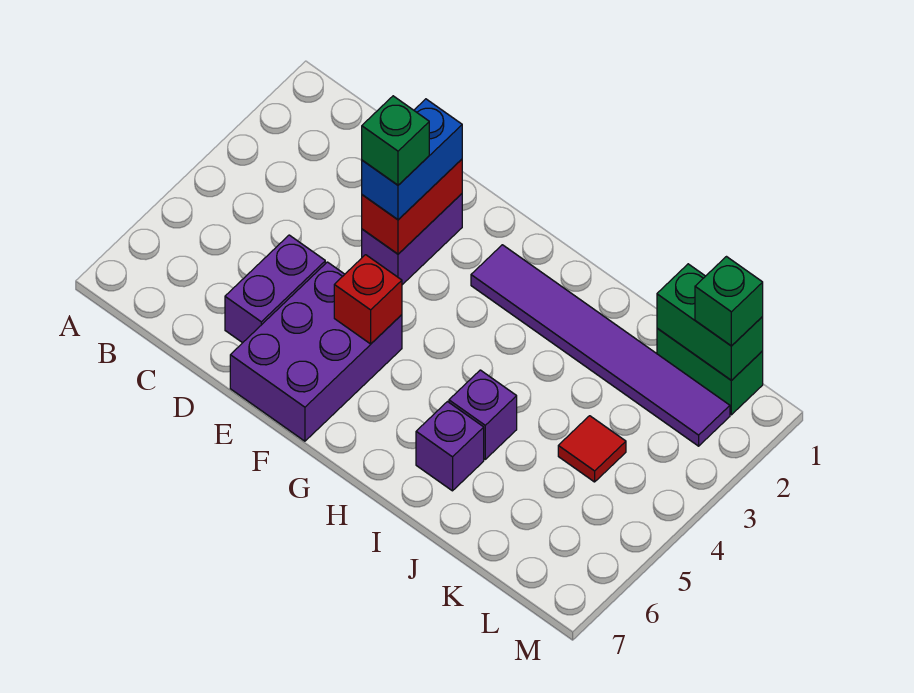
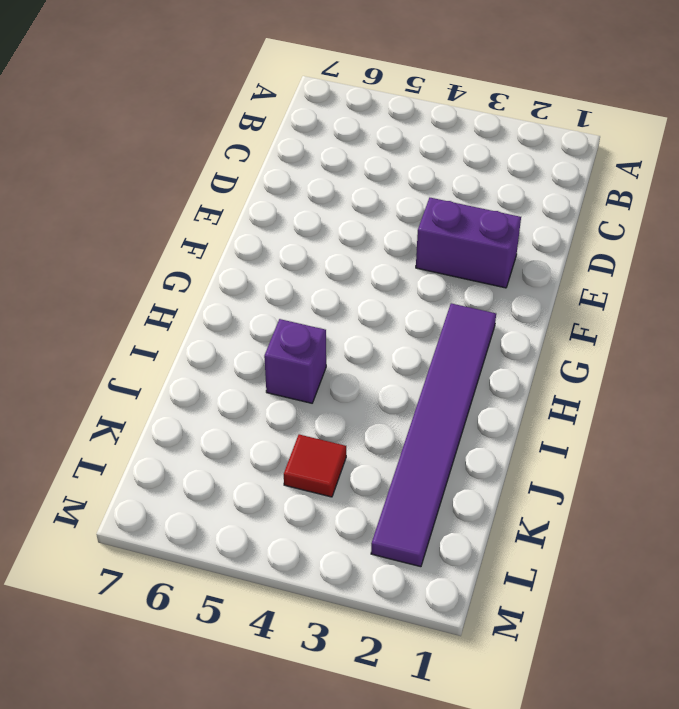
none -> purple 1x2 brick [225,235,325,343]
none -> purple 2x3 brick [230,262,402,441]
none -> purple 1x1 brick [416,402,484,491]

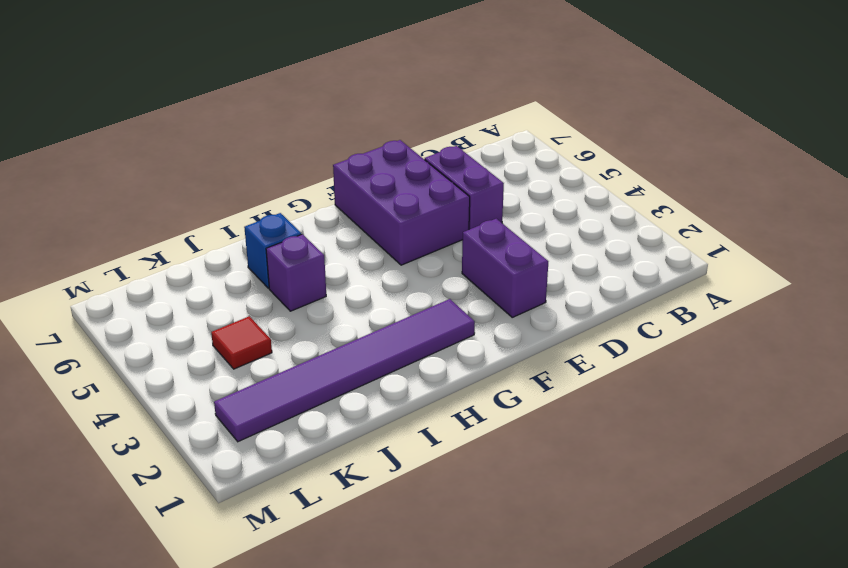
blue 1x1 brick [244,213,302,288] -> purple 1x1 brick [416,402,484,491]
none -> green 1x2 brick [657,328,763,415]
none -> red 1x2 brick [362,159,462,254]
none -> red 1x1 brick [334,255,402,344]

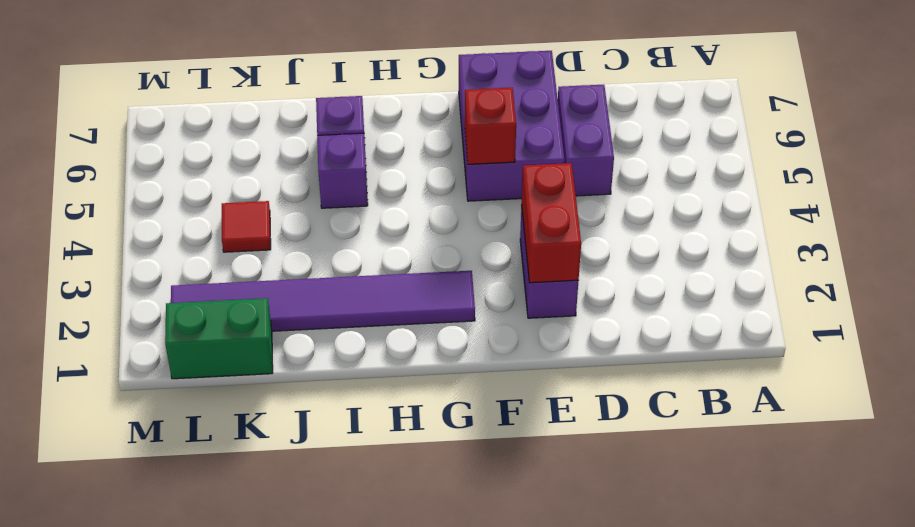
none -> green 1x2 brick [657,264,763,380]
none -> blue 1x2 brick [362,99,462,220]
none -> green 1x1 brick [695,257,763,346]

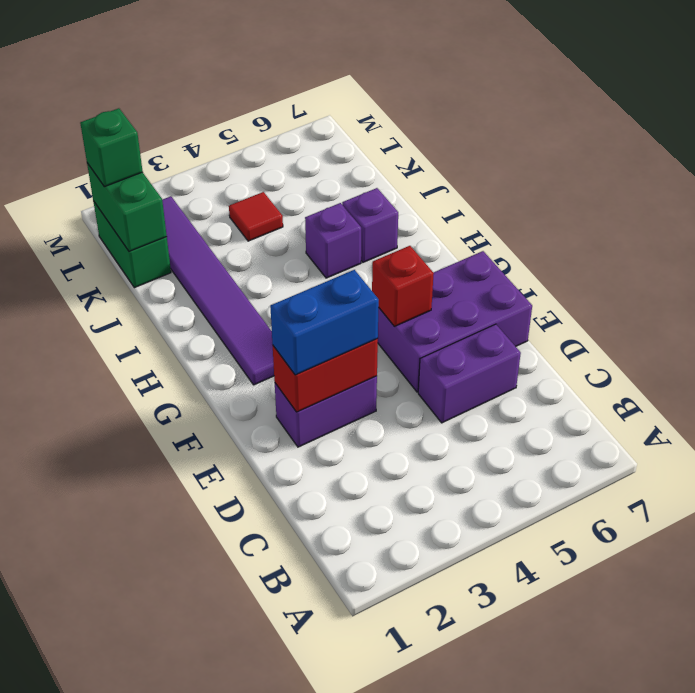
none -> green 1x1 brick [362,96,429,185]

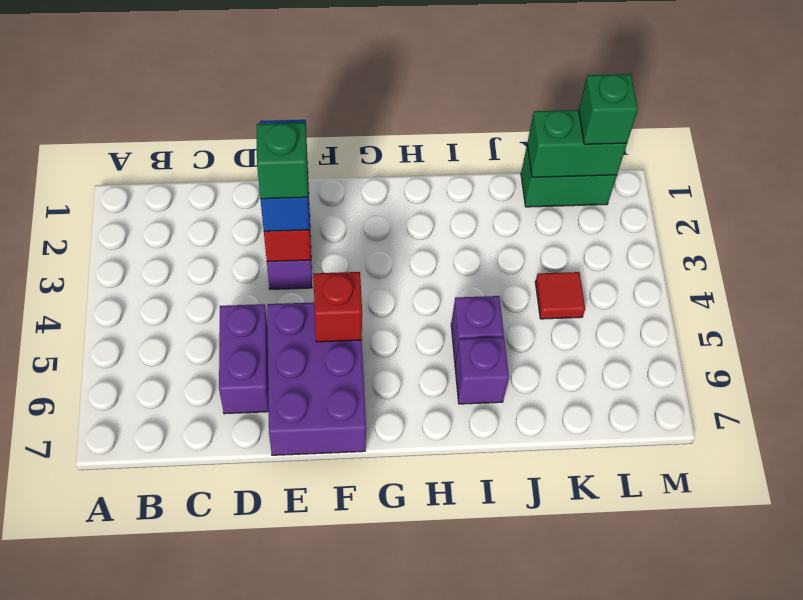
none -> purple 1x6 tile [471,245,730,446]

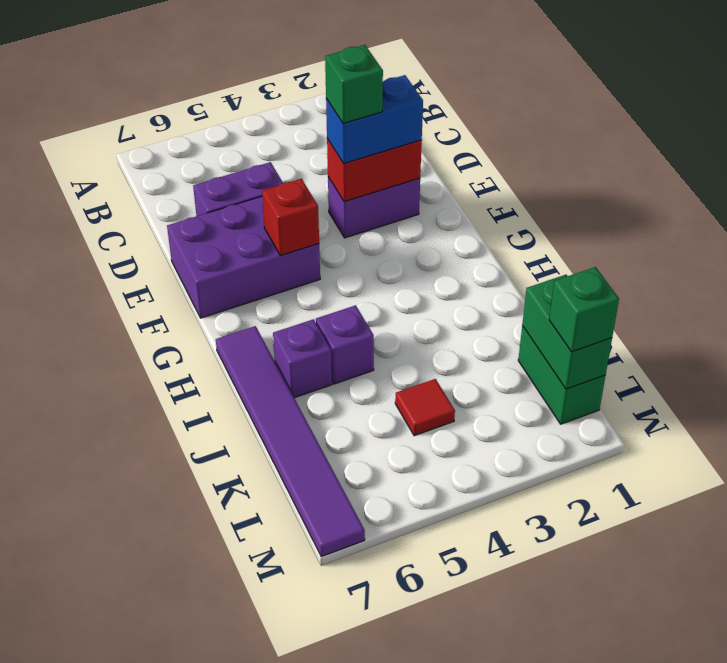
purple 1x6 tile [216,326,365,557] -> purple 1x6 tile moved to [471,245,730,446]

